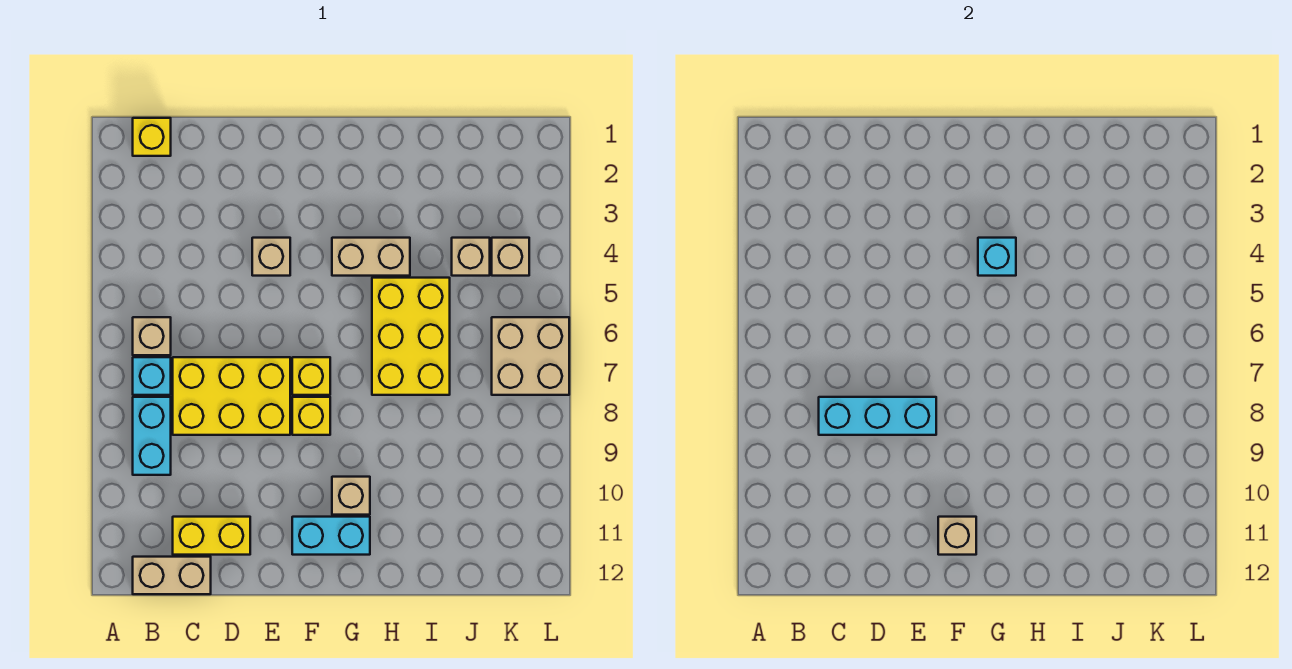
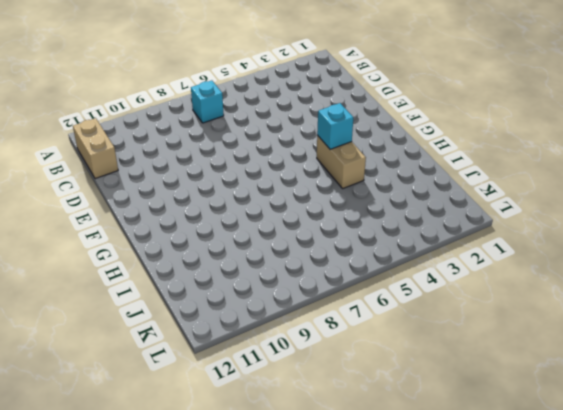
none -> yellow 1x1 brick [133,118,171,156]
none -> tan 1x1 brick [133,317,171,355]
none -> cyan 1x2 brick [133,397,171,475]

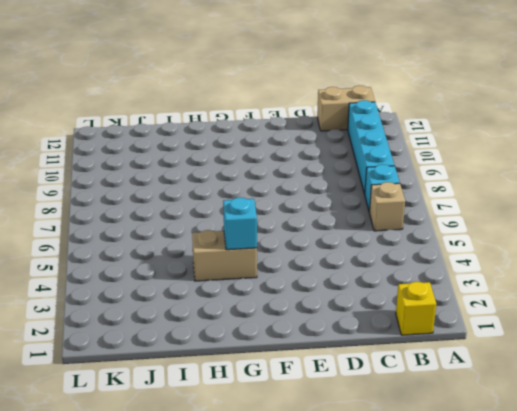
cyan 1x4 brick [348,100,394,194] -> cyan 1x2 brick [133,397,171,475]
none -> yellow 2x3 brick [173,357,290,435]
none -> yellow 1x2 brick [173,517,250,555]
none -> tan 1x1 brick [252,238,290,276]

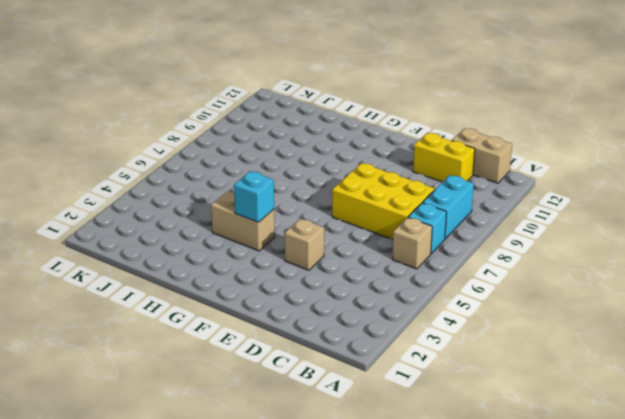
none -> yellow 1x1 brick [133,118,171,156]
none -> yellow 1x1 brick [292,357,330,395]
none -> yellow 1x1 brick [292,397,330,435]

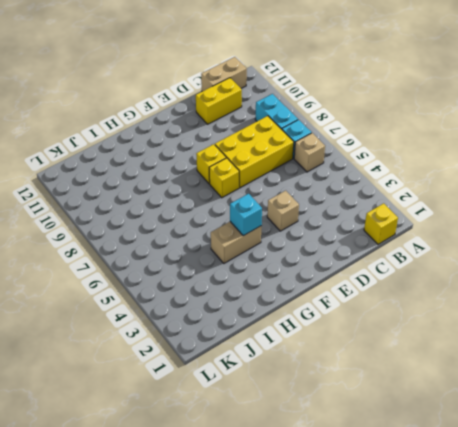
none -> cyan 1x2 brick [292,517,370,555]
none -> tan 1x1 brick [332,477,370,515]
none -> yellow 2x3 brick [372,278,450,395]

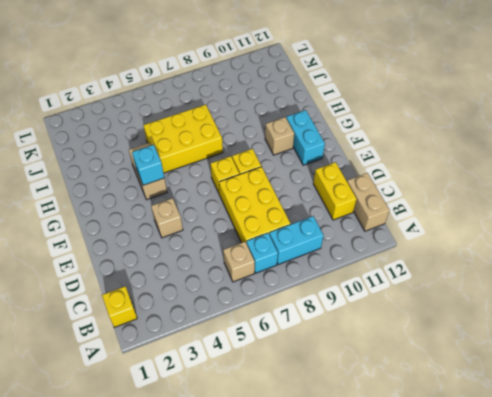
none -> tan 1x1 brick [452,238,490,276]
none -> tan 1x1 brick [492,238,529,276]
none -> tan 2x2 brick [492,317,569,395]

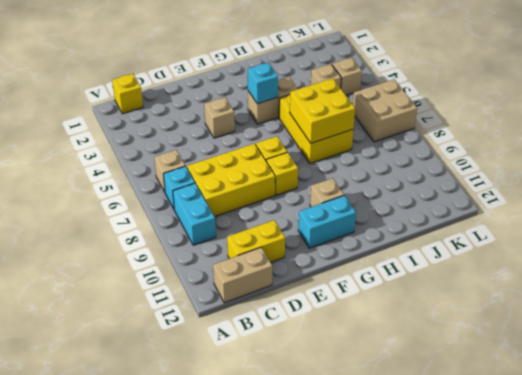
yellow 2x2 brick [290,78,355,143] -> none
none -> cyan 1x3 brick [819,397,936,435]
none -> tan 1x1 brick [938,517,976,555]

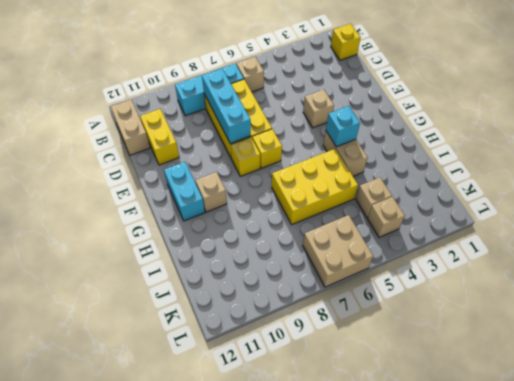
none -> tan 1x1 brick [938,517,976,555]

